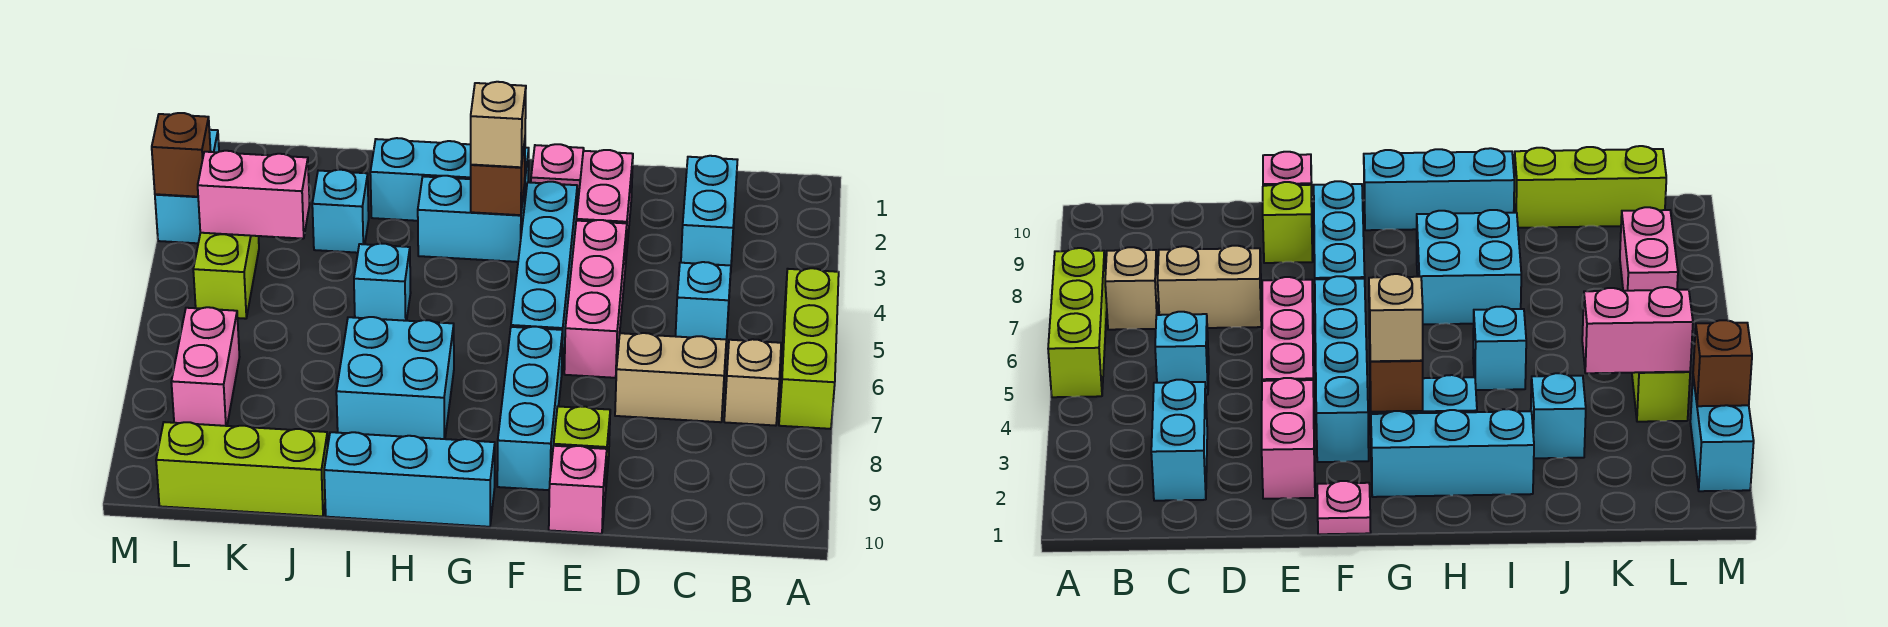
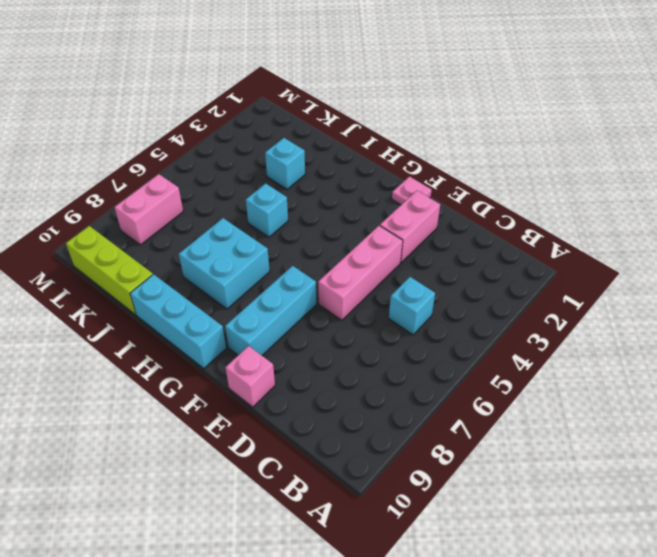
none -> lime 1x3 brick [779,268,839,429]
none -> tan 1x1 brick [724,339,781,426]
none -> cyan 1x2 brick [681,156,737,266]

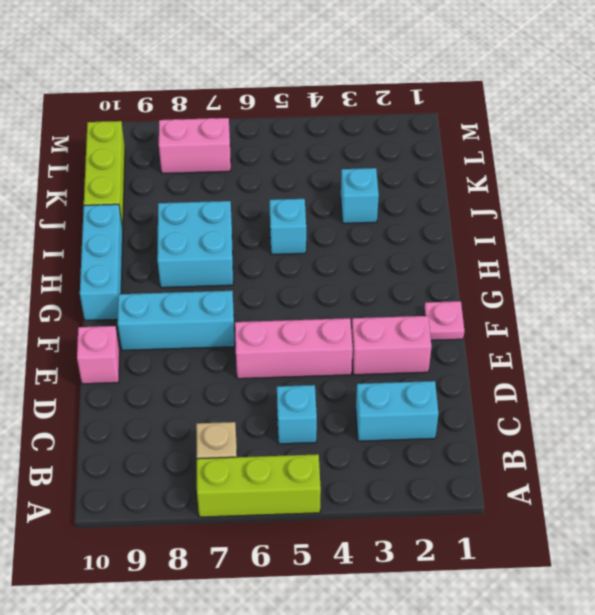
none -> tan 1x2 brick [615,333,726,422]
none -> lime 1x1 brick [554,406,610,483]
none -> cyan 1x4 brick [511,182,577,368]

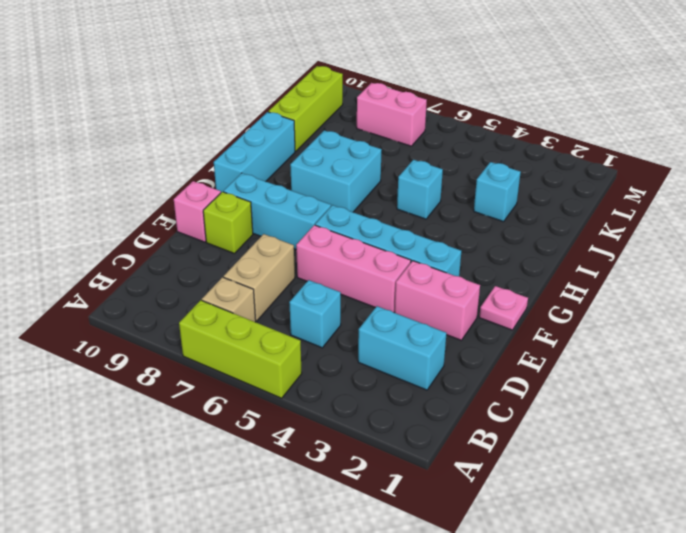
none -> cyan 1x3 brick [370,138,529,221]
none -> cyan 1x2 brick [418,176,525,262]
none -> lime 1x2 brick [193,233,259,319]

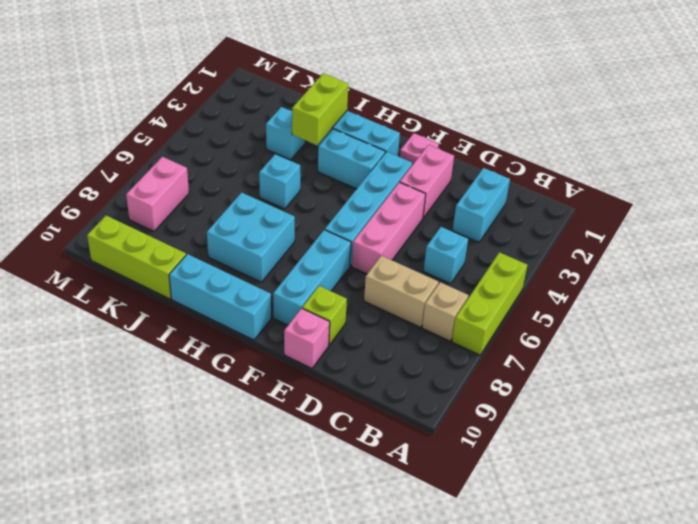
lime 1x2 brick [292,73,348,145] -> lime 1x2 brick moved to [193,233,259,319]
none -> cyan 1x2 brick [155,130,219,243]
none -> brown 1x1 brick [471,141,525,215]
none -> pink 1x2 brick [198,151,310,239]

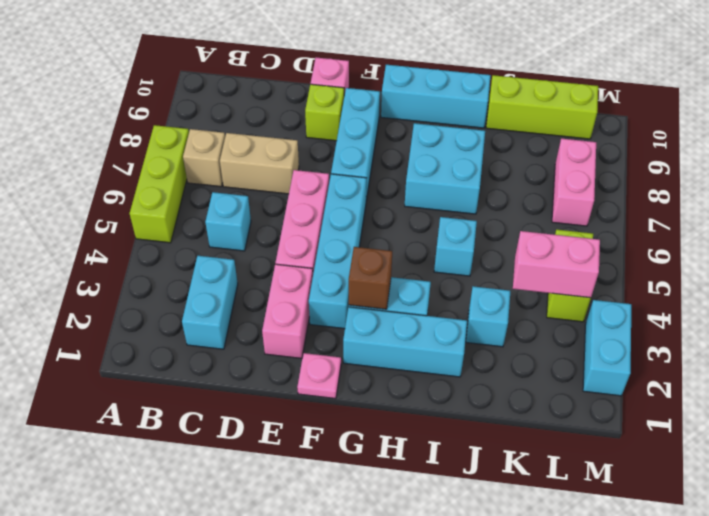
none -> brown 1x1 brick [152,113,211,197]
none -> tan 1x1 brick [471,82,526,167]

